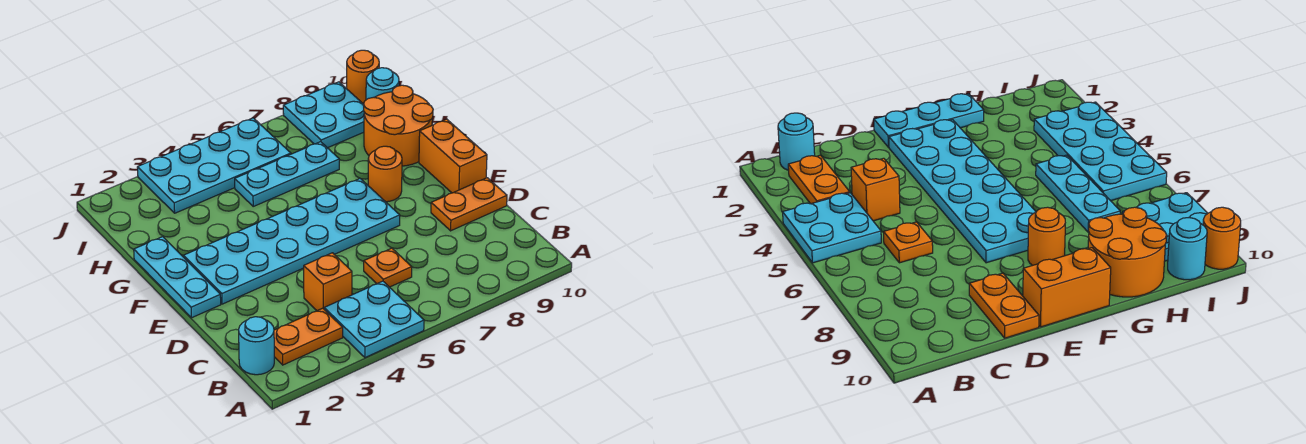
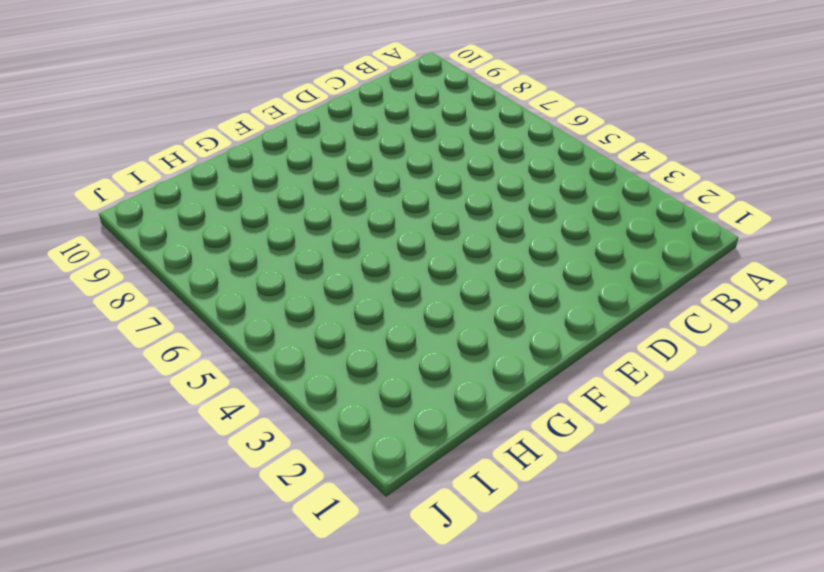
none -> cyan 2x2 plate [324,281,424,358]
none -> cyan 1x1 round brick [239,317,274,375]
none -> orange 1x2 plate [274,308,343,365]

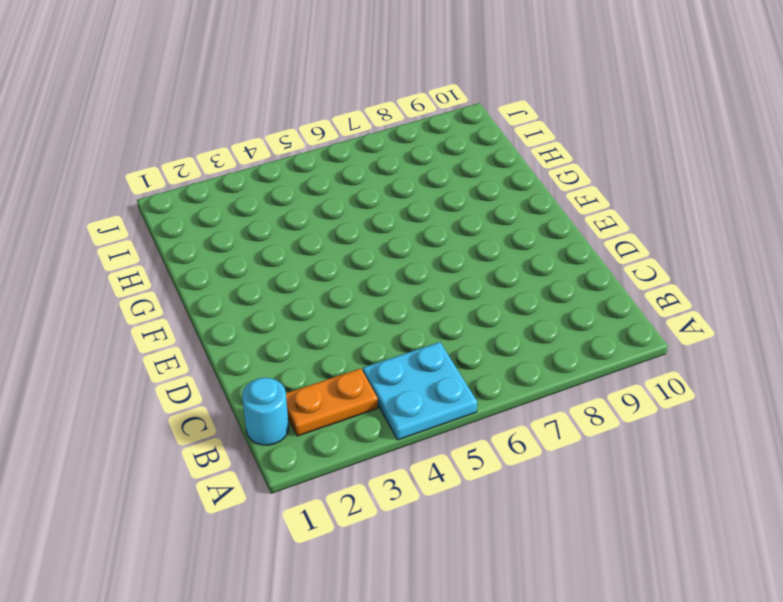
none -> orange 1x1 brick [304,253,352,311]
none -> orange 1x1 plate [364,248,412,287]
none -> orange 1x2 plate [431,178,507,231]

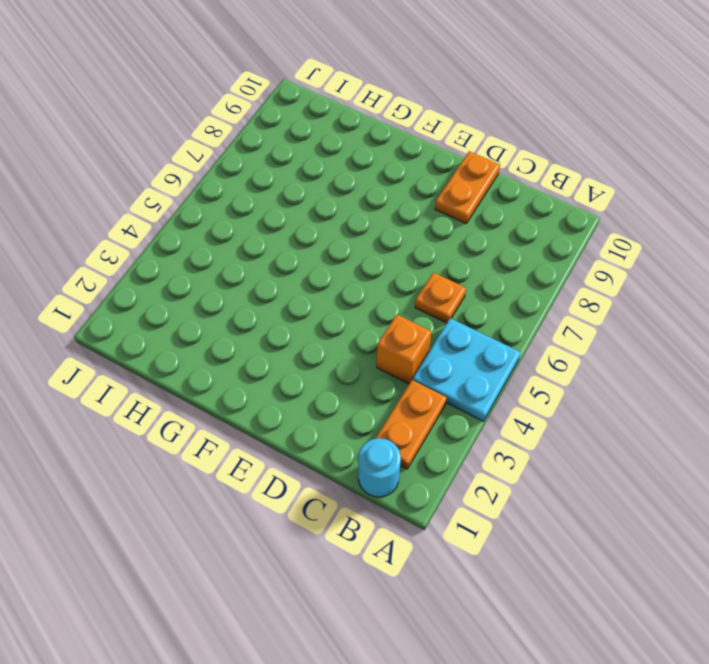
none -> cyan 1x3 plate [134,237,221,318]
none -> cyan 2x6 plate [184,179,400,304]
none -> orange 1x2 brick [419,119,487,193]

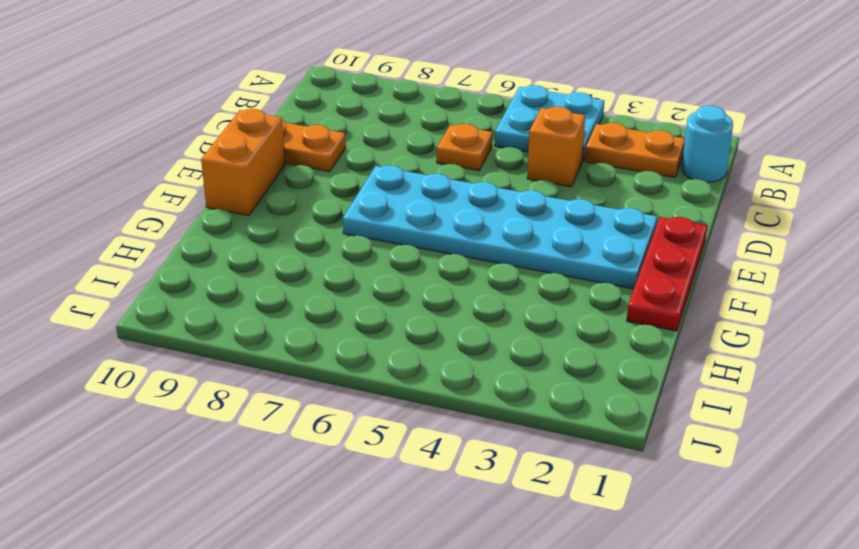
red 1x3 plate [627,217,707,331] -> cyan 1x3 plate [134,237,221,318]
none -> orange 1x1 round brick [368,146,402,202]
none -> orange 2x2 round brick [364,85,433,166]
none -> cyan 1x3 plate [235,142,339,206]

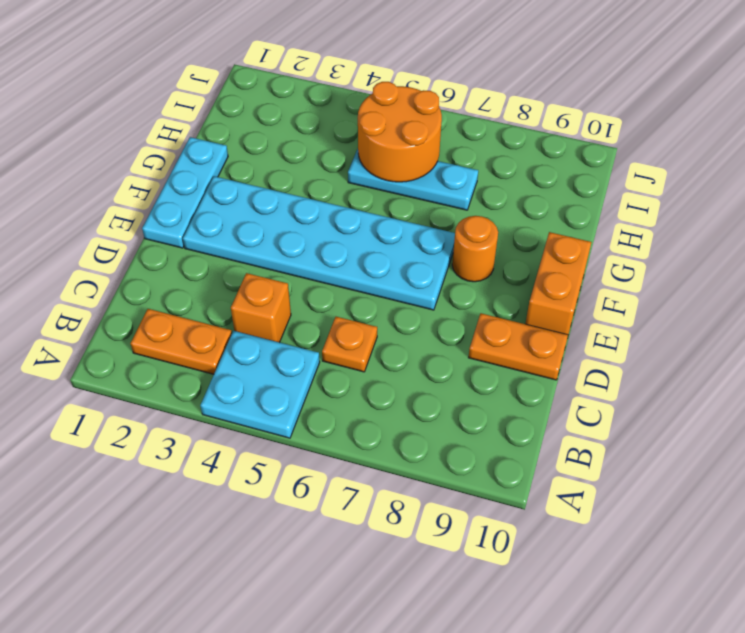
orange 2x2 round brick [358,82,442,182] -> orange 2x2 round brick moved to [364,85,433,166]
none -> cyan 1x1 round brick [239,317,274,375]
none -> cyan 2x4 plate [137,118,291,213]
none -> cyan 2x2 plate [283,82,364,148]

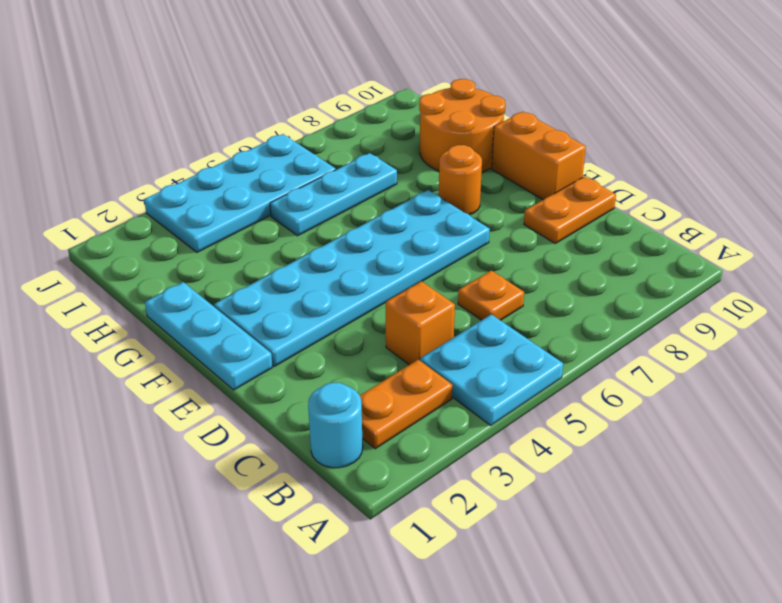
none -> cyan 2x2 plate [283,82,364,148]
none -> cyan 1x1 round brick [366,68,399,100]
none -> orange 1x1 round brick [346,50,379,104]

